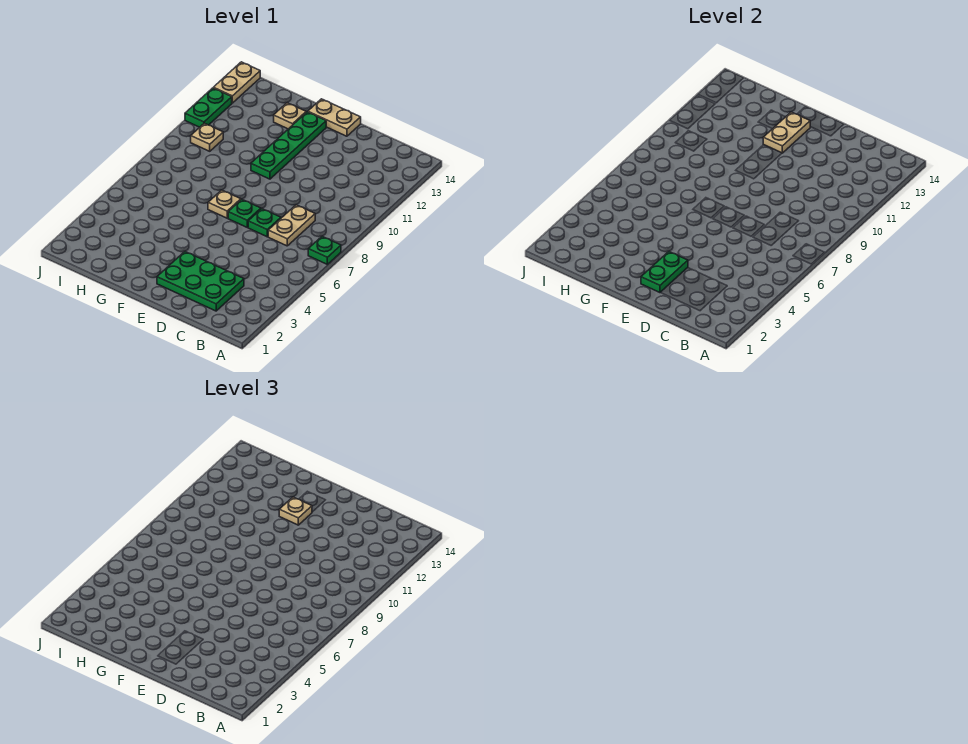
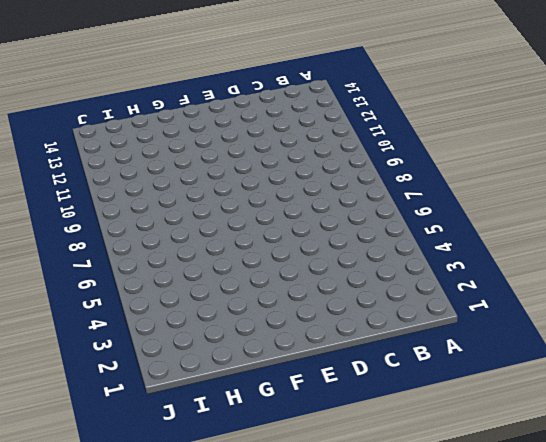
none -> green 1x1 plate [308,236,341,264]
none -> green 2x3 plate [157,252,244,311]
none -> tan 1x2 plate [268,205,315,246]

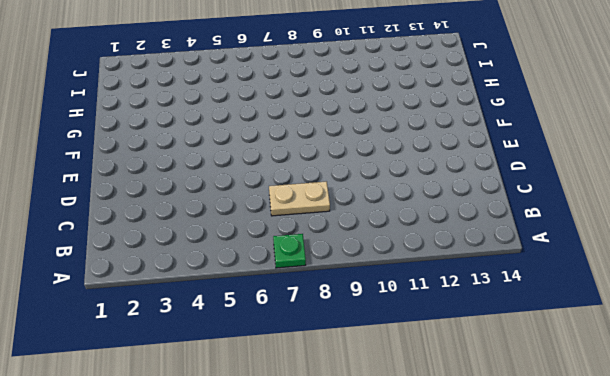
none -> green 2x3 plate [157,252,244,311]
none -> green 1x1 plate [248,209,281,237]
none -> green 1x1 plate [228,199,261,227]

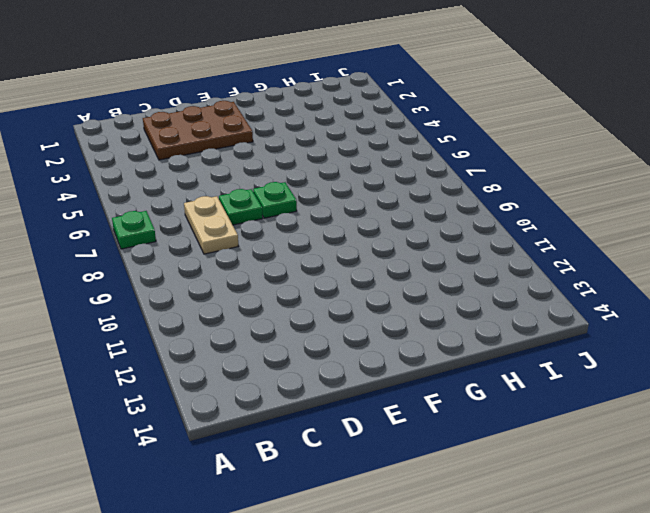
brown 2x3 plate [143,101,253,160] -> green 2x3 plate [157,252,244,311]
none -> tan 1x2 plate [308,99,361,136]
none -> tan 1x1 plate [208,190,241,218]
none -> green 1x4 plate [251,112,326,179]

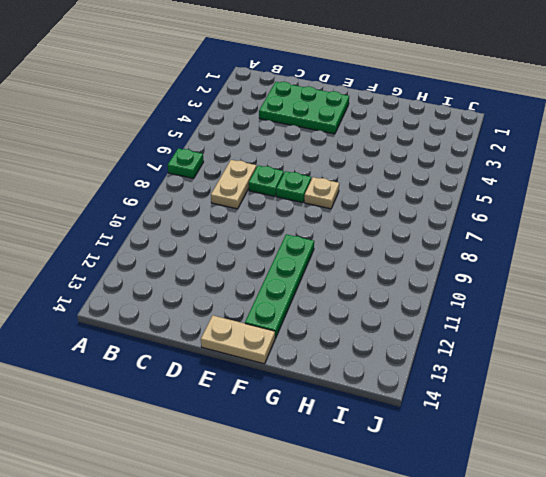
none -> tan 1x1 plate [274,103,306,129]
none -> tan 1x1 plate [191,123,223,151]
none -> green 1x2 plate [185,88,232,127]

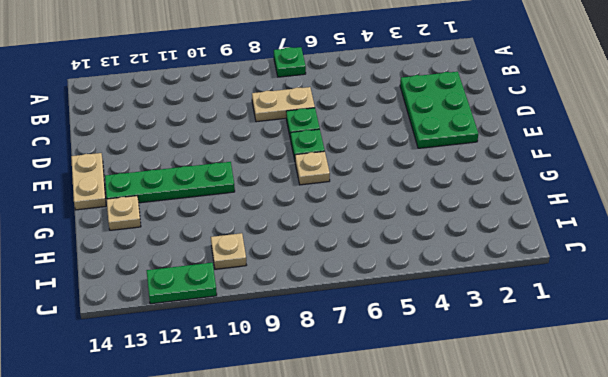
none -> tan 1x2 plate [213,62,260,103]
none -> green 1x2 plate [641,252,688,293]
none -> tan 1x2 plate [763,112,810,153]

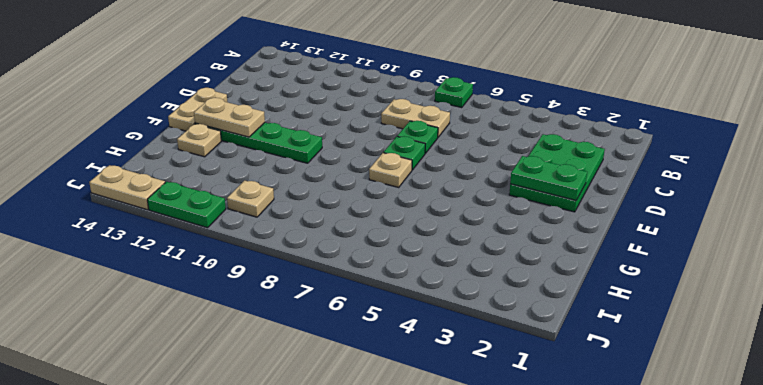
none -> tan 1x1 plate [279,497,312,525]

